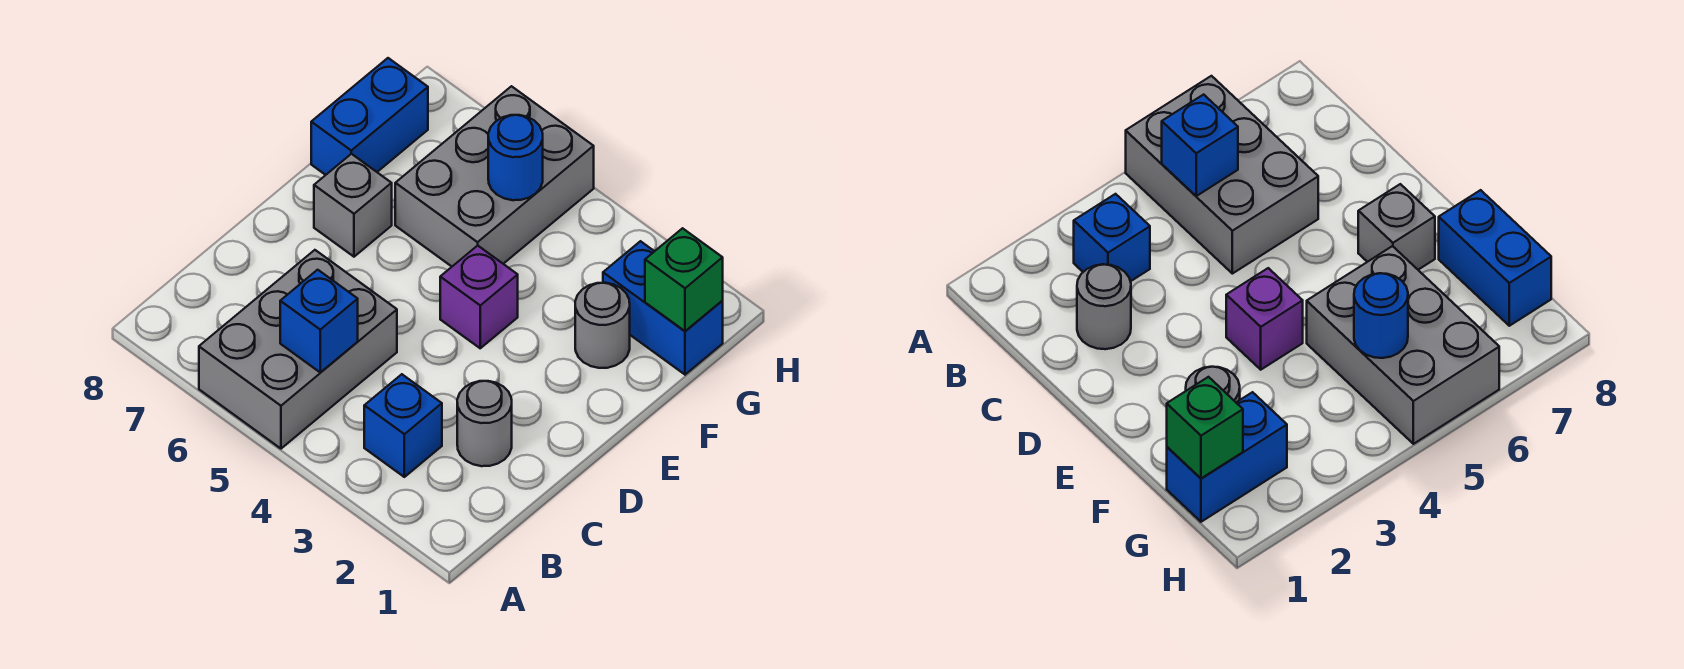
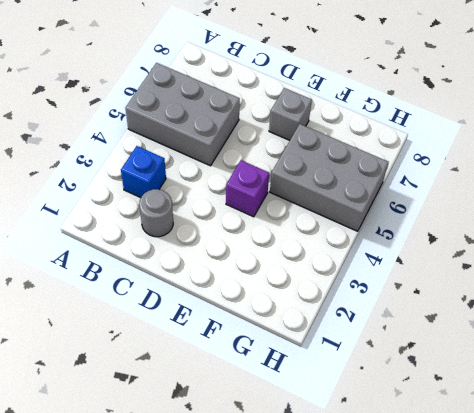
none -> grey 1x1 round brick [575,283,630,368]
none -> blue 1x2 brick [311,58,428,175]
none -> blue 1x2 brick [603,241,723,375]

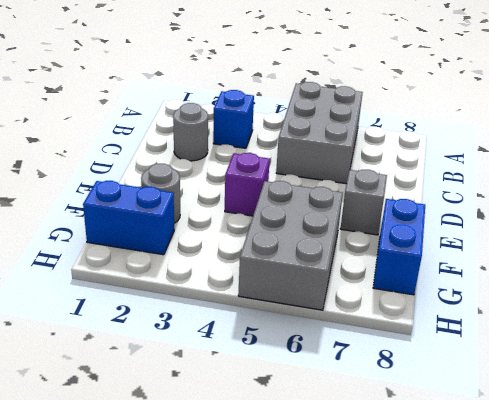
none -> blue 1x1 brick [280,270,358,373]
none -> green 1x1 brick [645,228,723,331]
none -> blue 1x1 round brick [488,115,543,200]

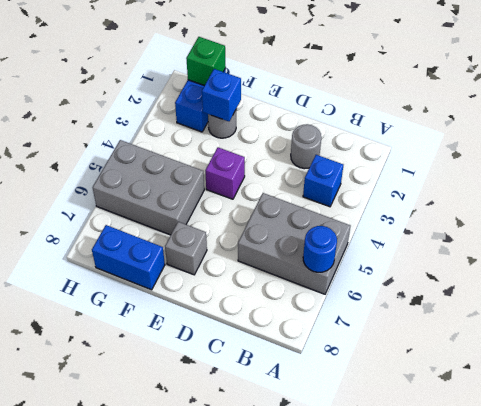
blue 1x1 round brick [303,226,337,272] -> blue 1x1 round brick moved to [488,115,543,200]
blue 1x1 brick [202,69,241,121] -> blue 1x1 brick moved to [280,270,358,373]

